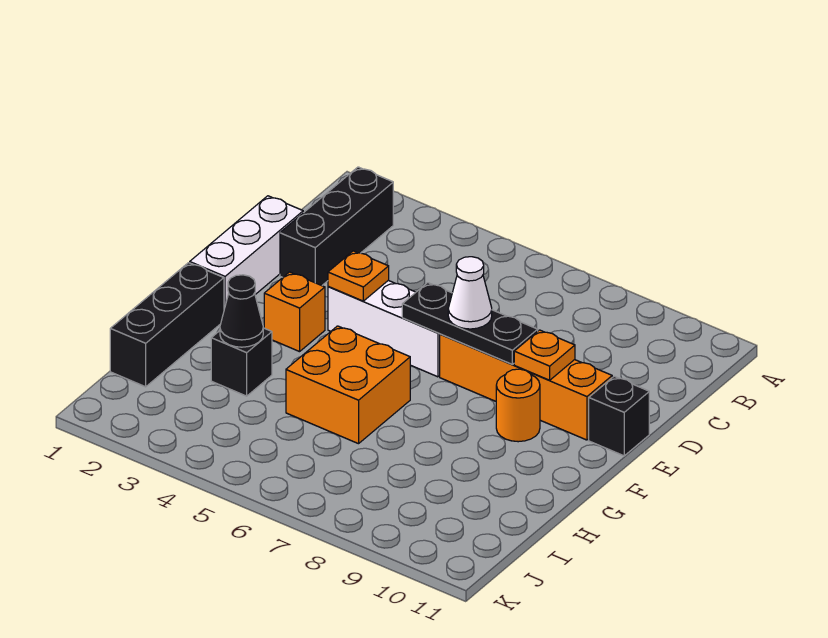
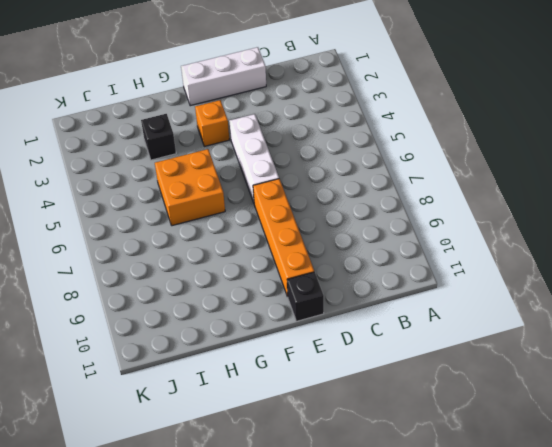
none -> black 1x3 brick [280,167,393,286]
none -> orange 1x1 round brick [496,369,540,442]
none -> black 1x3 brick [110,263,224,387]

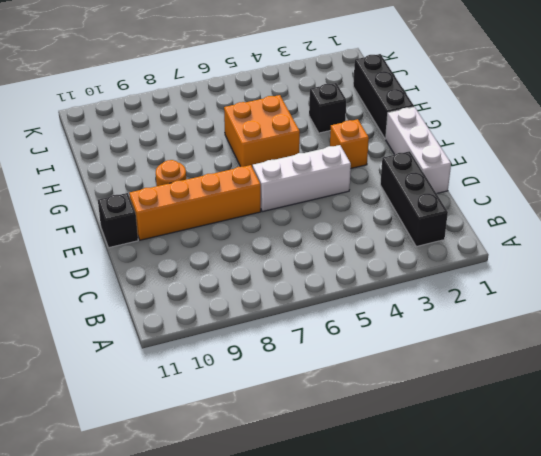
none -> orange 1x1 plate [328,251,389,301]
none -> black 1x3 plate [402,283,538,364]
none -> orange 1x1 plate [514,330,575,380]

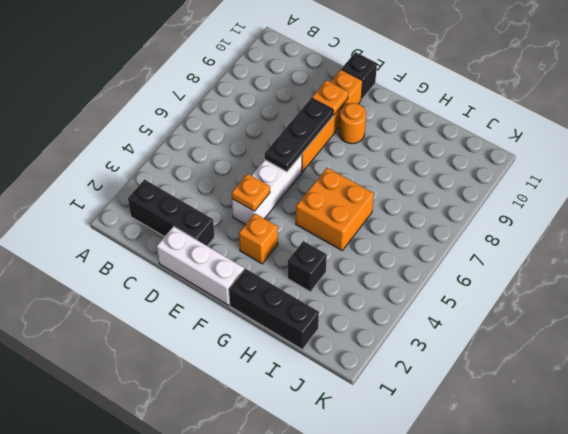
none -> black 1x1 cone [220,275,263,347]
none -> white 1x1 cone [448,257,492,329]

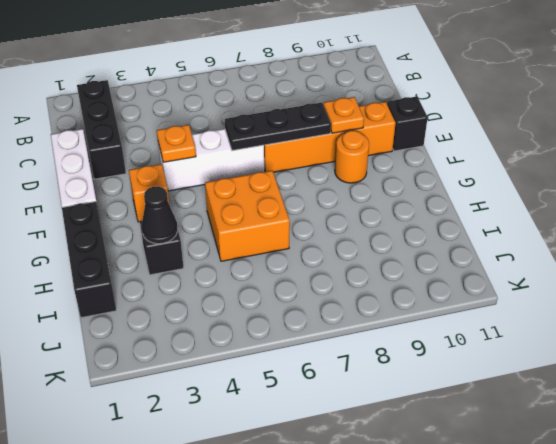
none -> white 1x1 cone [448,257,492,329]

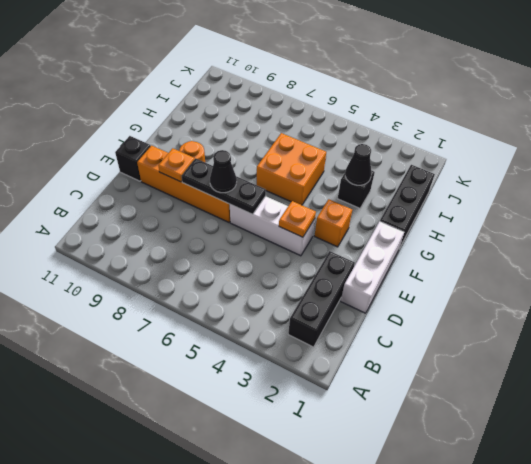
black 1x1 cone [210,150,237,193] -> white 1x1 cone [448,257,492,329]

